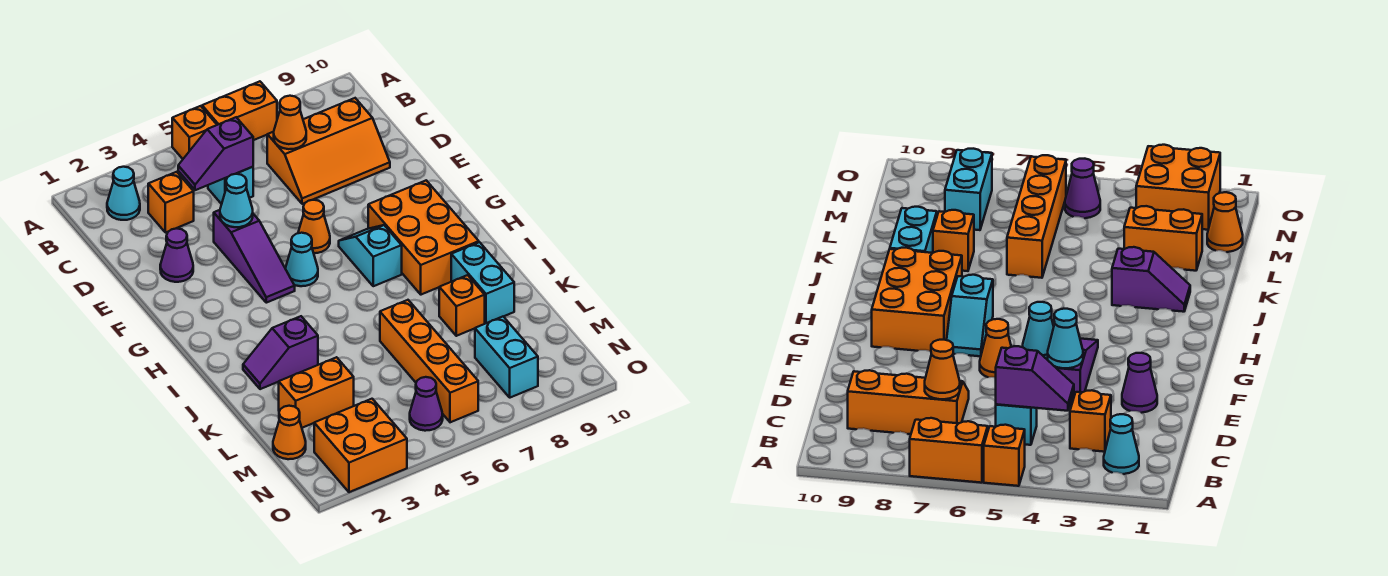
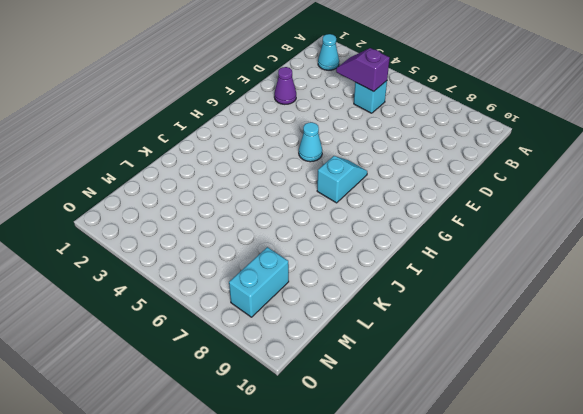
none -> orange 1x1 brick [172,106,217,159]
none -> orange 1x2 brick [202,81,277,140]
none -> orange 1x1 brick [148,172,194,233]

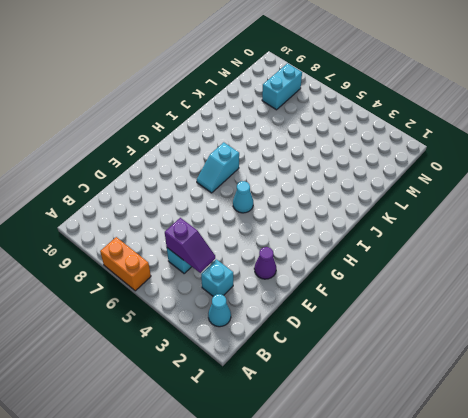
cyan 1x1 brick [201,259,233,296] -> orange 1x1 brick [148,172,194,233]
none -> orange 1x1 brick [172,106,217,159]
none -> orange 2x3 slope [267,98,390,204]
none -> purple 1x3 slope [214,210,295,303]

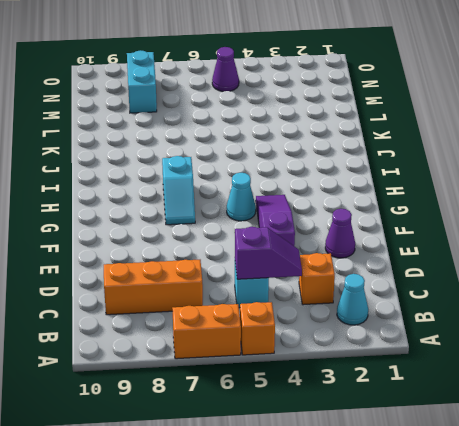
none -> orange 1x1 cone [298,200,330,253]
none -> orange 2x3 brick [368,180,479,295]
none -> purple 1x2 slope [243,316,318,389]

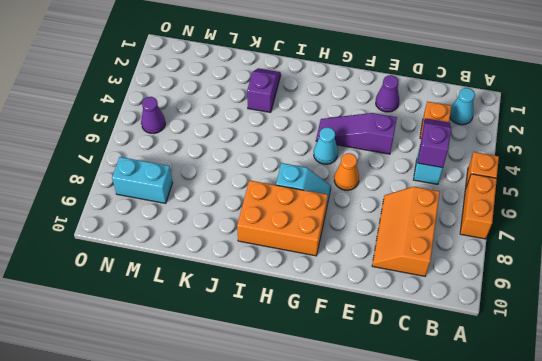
none -> cyan 1x2 brick [451,242,514,323]
none -> orange 1x4 brick [380,300,478,422]
none -> orange 1x1 brick [439,275,485,336]

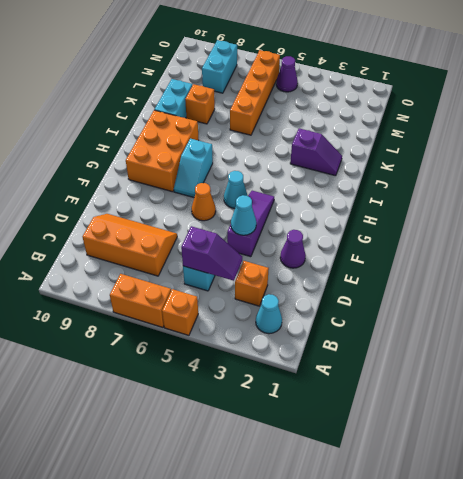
none -> orange 1x2 brick [279,357,354,428]
none -> orange 1x1 cone [273,406,306,459]
none -> orange 2x2 brick [314,399,407,492]

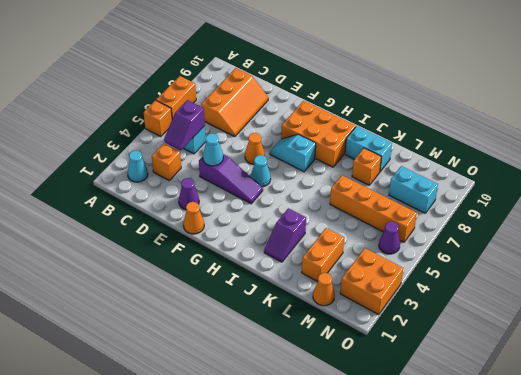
orange 1x1 cone [183,202,204,234] -> orange 1x1 cone moved to [274,96,306,149]

